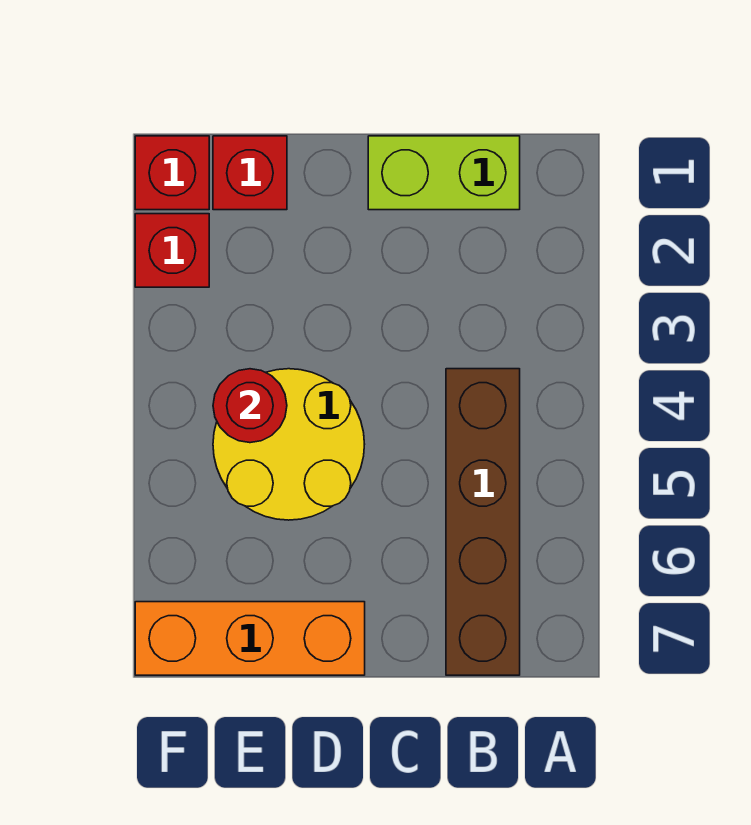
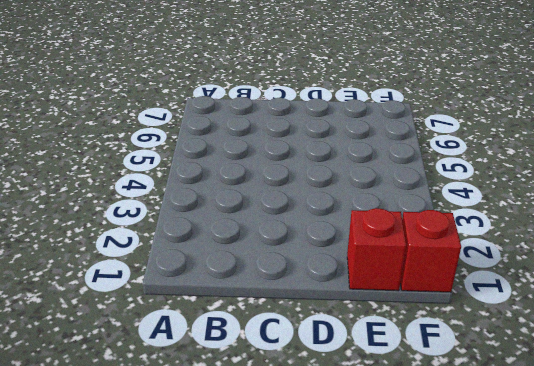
none -> lime 1x2 brick [368,136,520,210]
none -> brown 1x4 brick [446,369,520,675]

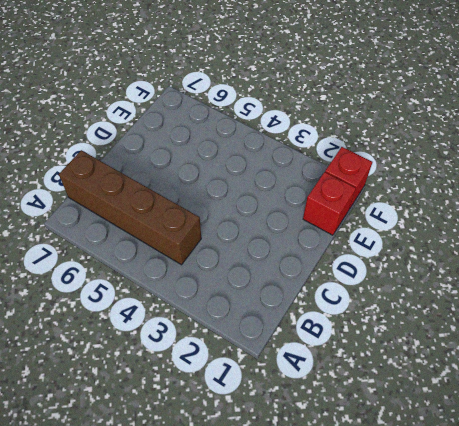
none -> lime 1x2 brick [368,136,520,210]
none -> yellow 2x2 round brick [213,369,365,520]

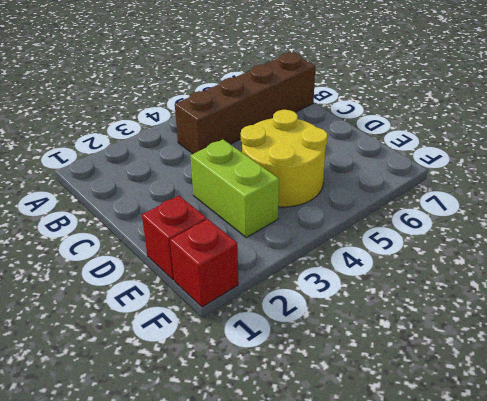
lime 1x2 brick [191,140,279,237] -> lime 1x2 brick moved to [368,136,520,210]
none -> orange 1x3 brick [135,602,365,675]
none -> red 1x1 brick [135,214,209,287]

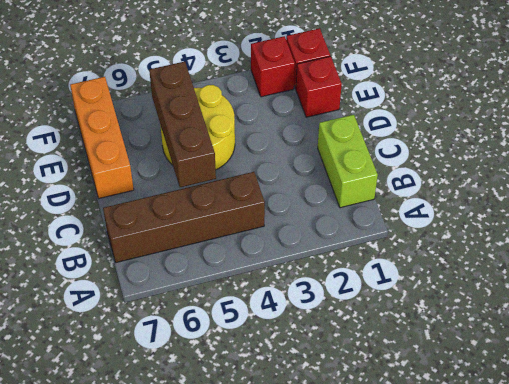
brown 1x3 brick [149,61,216,187] -> none
none -> red 1x1 round brick [213,369,287,443]

